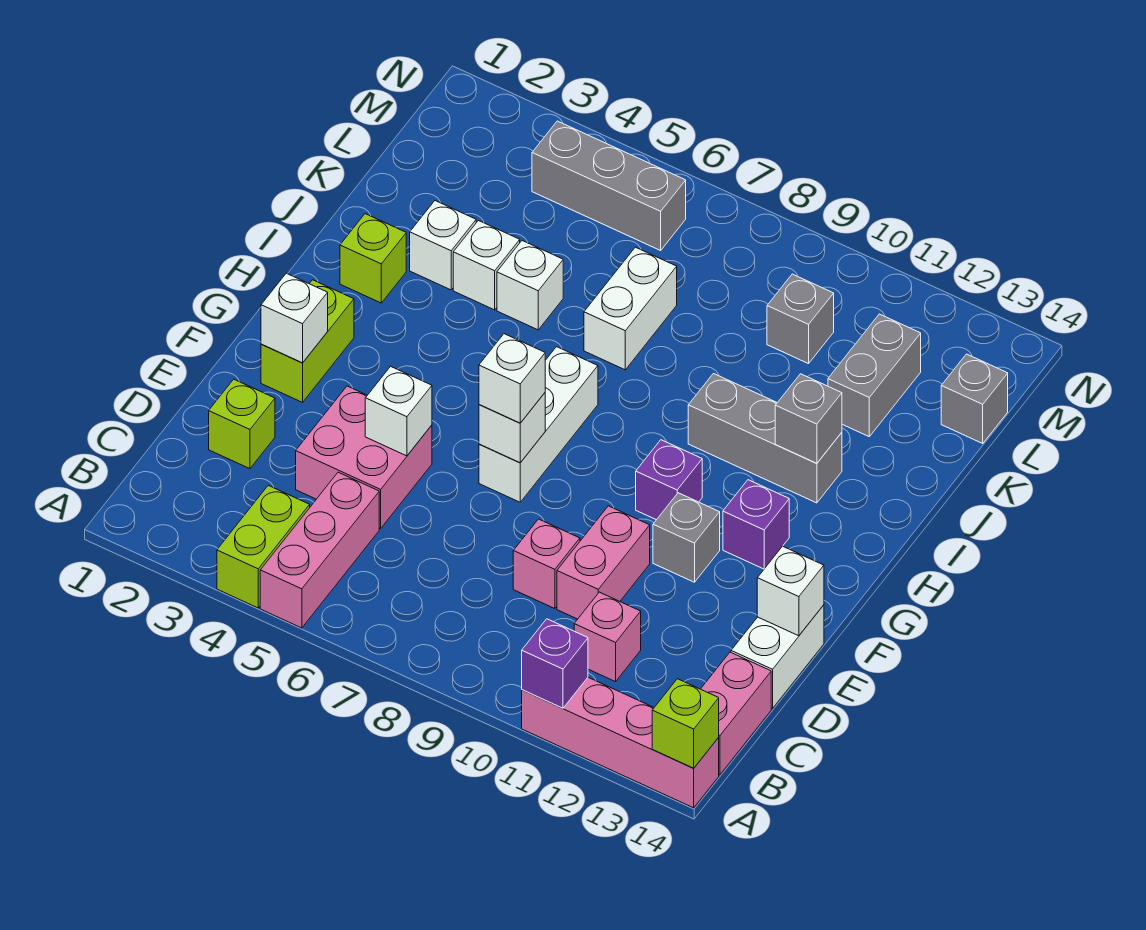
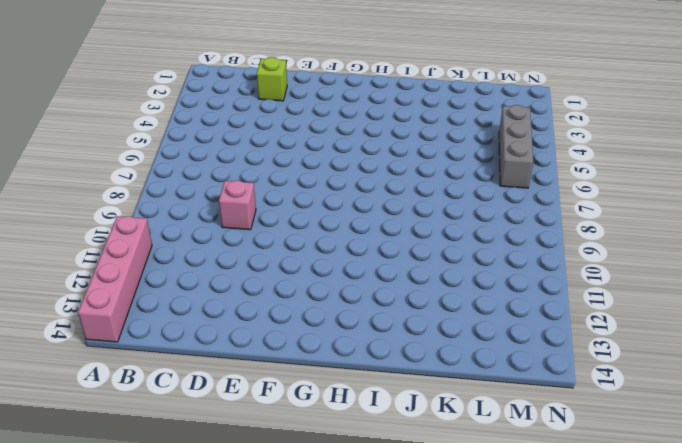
none -> lime 1x2 brick [217,485,310,608]
none -> pink 1x3 brick [260,472,379,628]
none -> pink 1x2 brick [701,652,771,775]
none -> pink 1x1 brick [574,592,641,682]

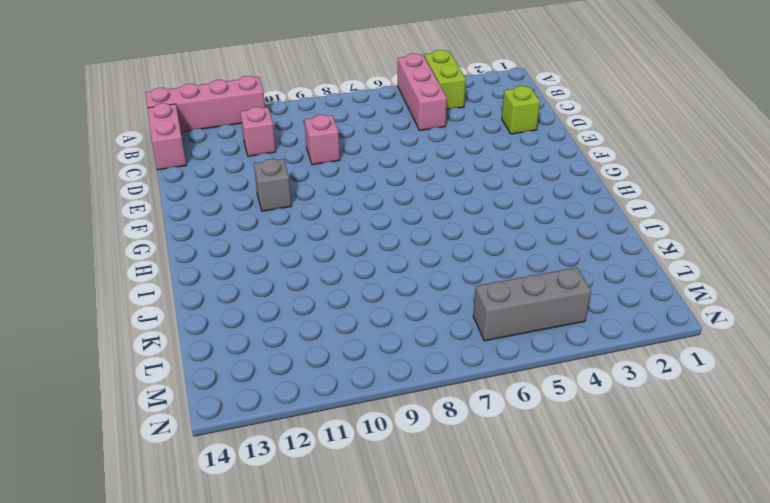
none -> pink 2x2 brick [296,386,432,529]
none -> pink 1x2 brick [557,506,650,619]
none -> white 1x2 brick [731,605,824,708]
none -> lime 1x2 brick [261,280,354,402]

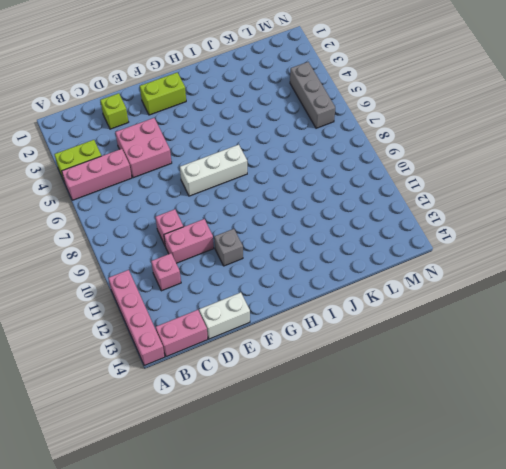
none -> purple 1x1 brick [636,440,702,520]
none -> purple 1x1 brick [723,480,789,569]
none -> lime 1x1 brick [340,214,406,303]
none -> grey 1x3 brick [688,374,842,503]

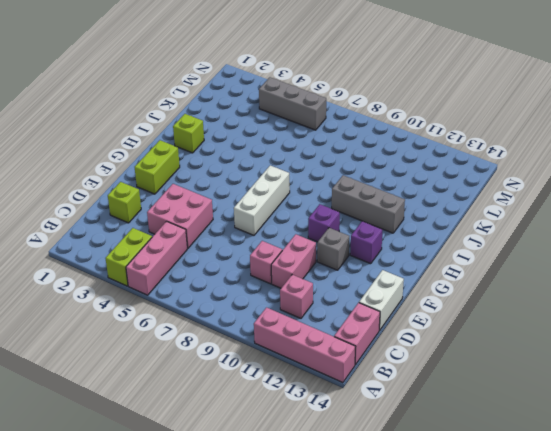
none -> white 1x1 brick [410,201,476,290]
none -> white 1x1 brick [453,221,520,310]
none -> white 1x1 brick [497,241,563,330]
none -> white 1x2 brick [584,247,677,370]

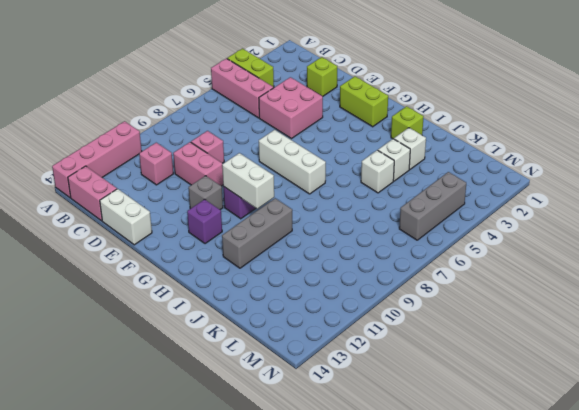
white 1x2 brick [222,153,274,209] -> white 1x2 brick moved to [584,247,677,370]
none -> grey 1x2 brick [828,314,921,436]
none -> grey 1x1 brick [767,274,834,364]
none -> grey 1x1 brick [941,354,1008,443]
none -> purple 1x1 brick [522,619,588,708]

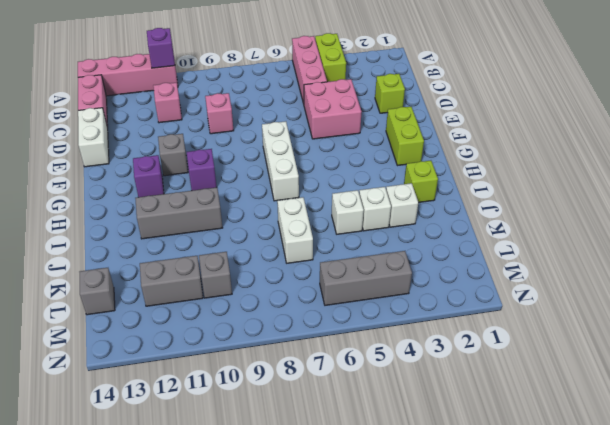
grey 1x2 brick [140,256,203,306] -> grey 1x2 brick turned to [828,314,921,436]
none -> pink 1x2 brick [557,506,650,619]
none -> lime 1x1 brick [652,679,719,768]
none -> white 1x1 brick [365,366,432,456]
none -> white 1x1 brick [757,546,824,636]

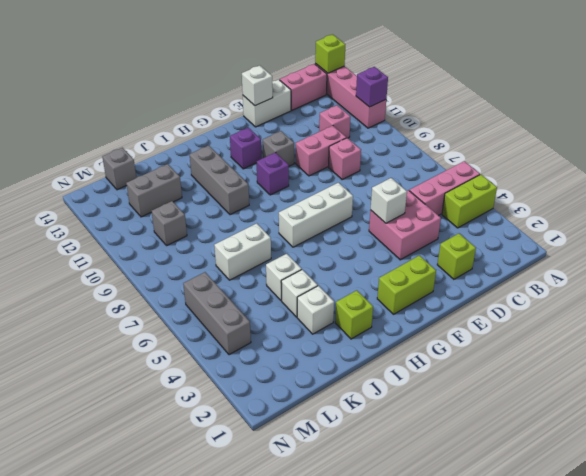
none -> white 1x1 brick [261,273,328,363]
none -> white 1x1 brick [479,393,545,463]
none -> grey 1x1 brick [775,374,842,463]
none -> white 1x1 brick [479,334,545,423]

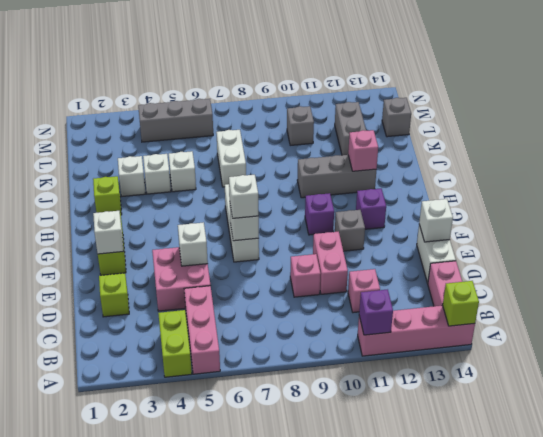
pink 1x1 brick [348,130,378,171] -> grey 1x1 brick [775,374,842,463]

